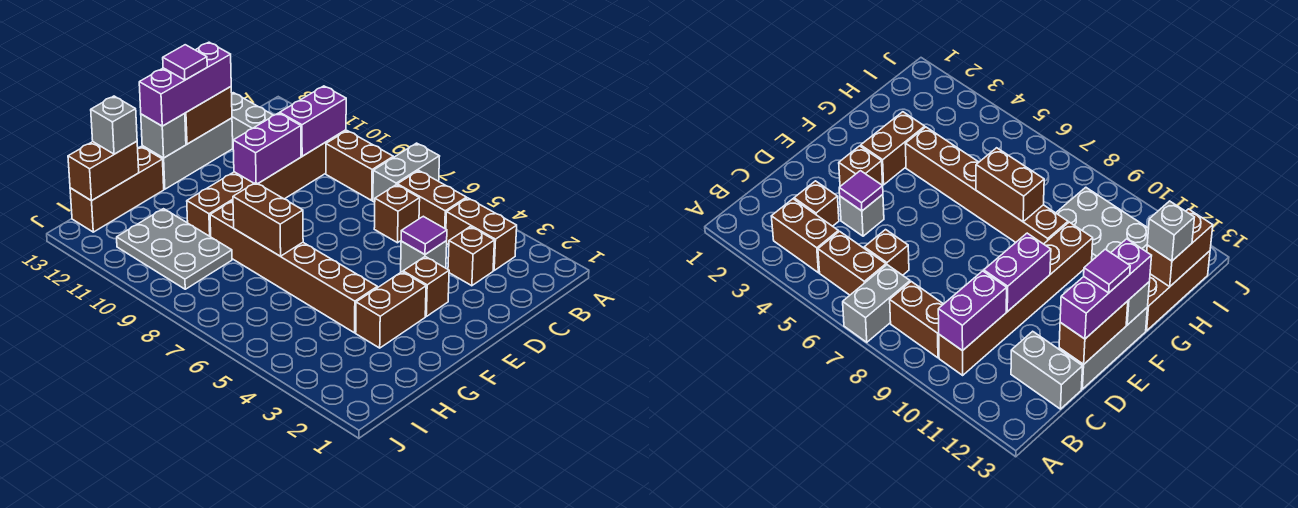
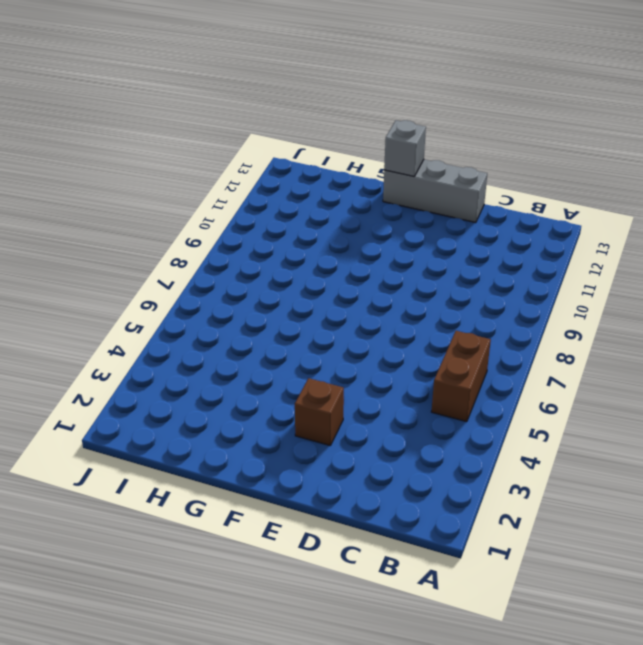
none -> grey 1x2 brick [373,143,440,202]
none -> brown 1x2 brick [446,198,517,270]
none -> brown 1x2 brick [326,131,393,200]

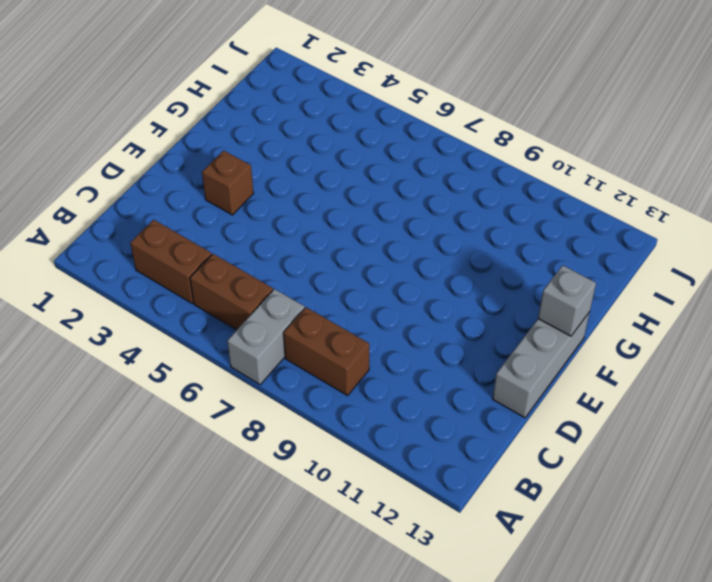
none -> brown 1x6 brick [187,130,346,237]
none -> brown 1x1 brick [448,227,494,286]
none -> brown 1x1 brick [374,185,420,243]

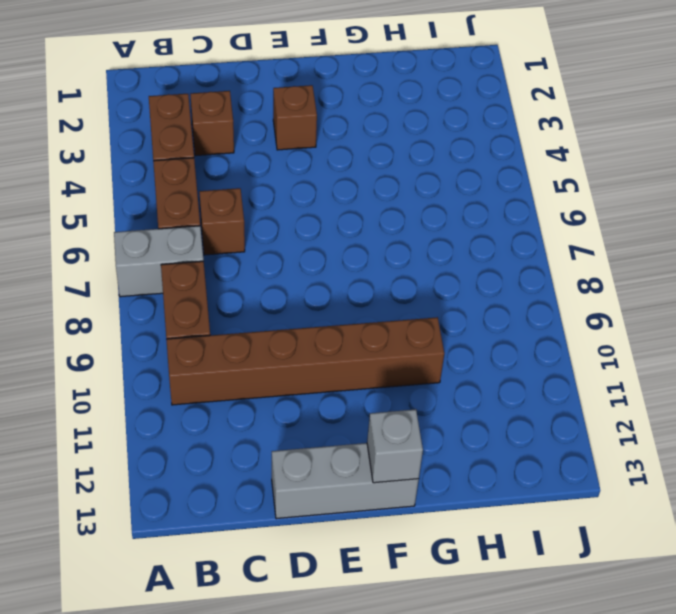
none -> grey 1x2 brick [232,93,273,140]
none -> grey 1x1 brick [401,241,447,272]
none -> brown 1x2 brick [356,272,426,348]

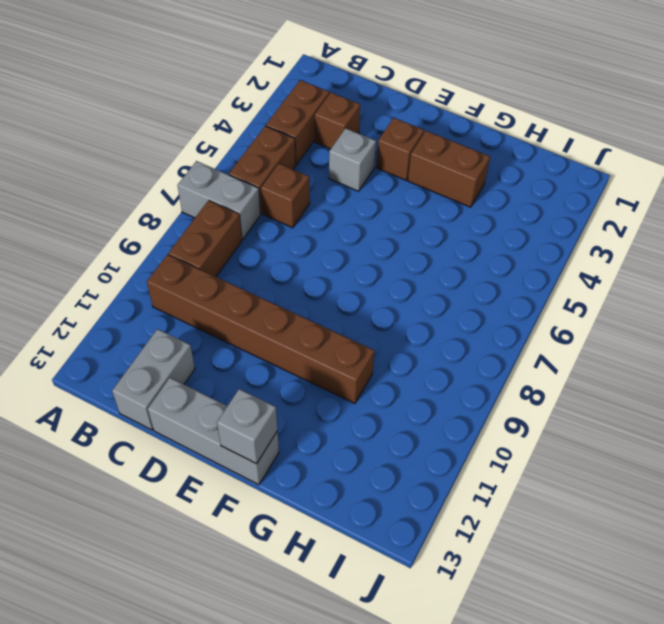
none -> brown 1x6 brick [210,201,377,333]
none -> brown 1x3 brick [70,147,164,232]
none -> grey 2x3 plate [117,209,232,289]

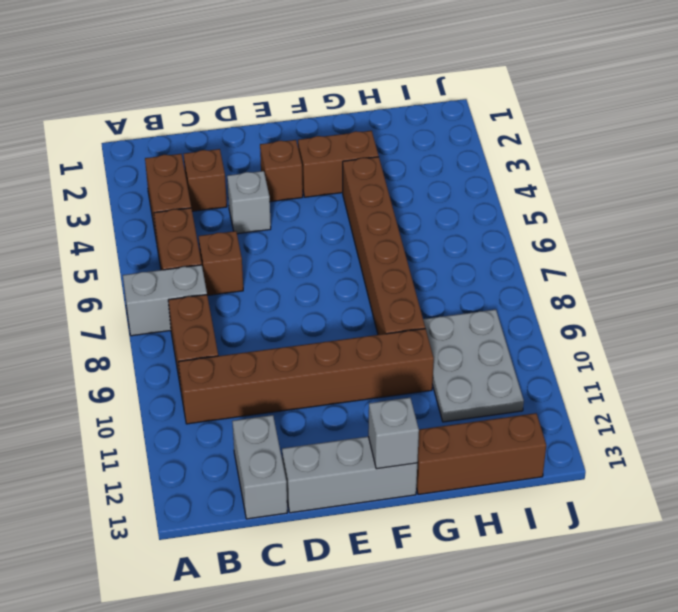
none -> purple 1x2 brick [280,86,346,156]
none -> purple 1x1 tile [401,216,447,254]
none -> purple 1x2 brick [233,113,301,183]

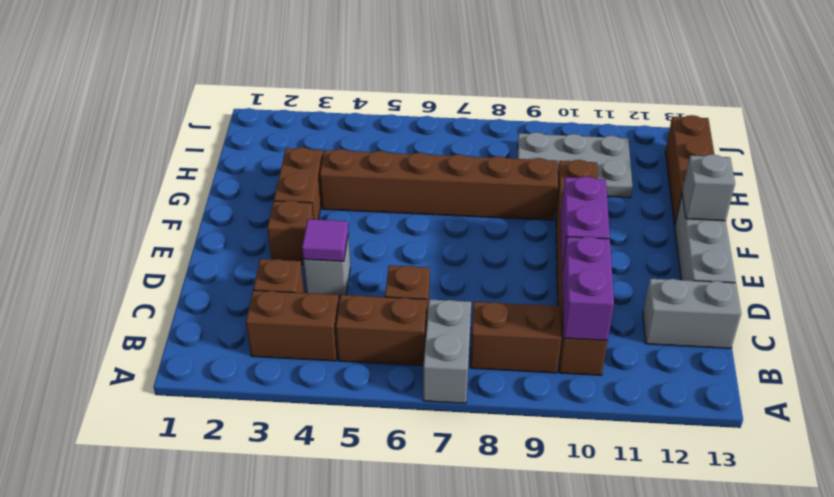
none -> brown 1x2 brick [185,87,232,144]
none -> brown 1x2 brick [233,183,303,256]
none -> brown 1x2 brick [68,141,139,201]

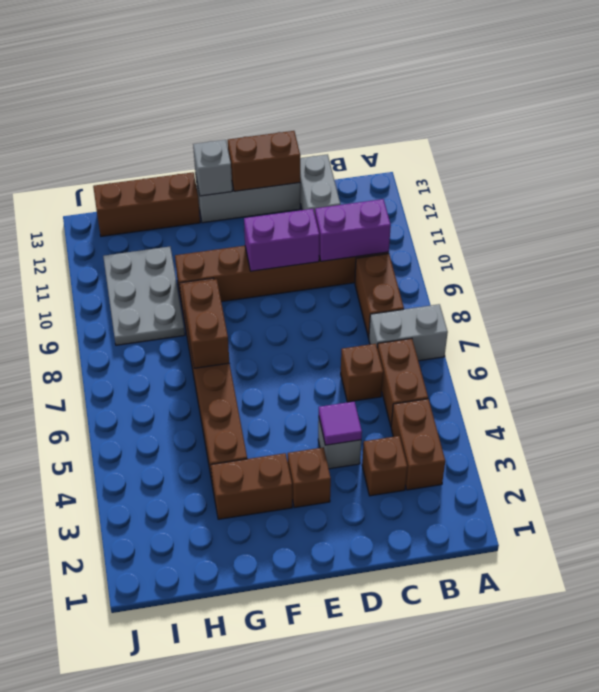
none -> brown 1x2 brick [68,141,139,201]
none -> purple 1x3 brick [139,42,231,126]
none -> grey 1x1 brick [91,96,137,154]

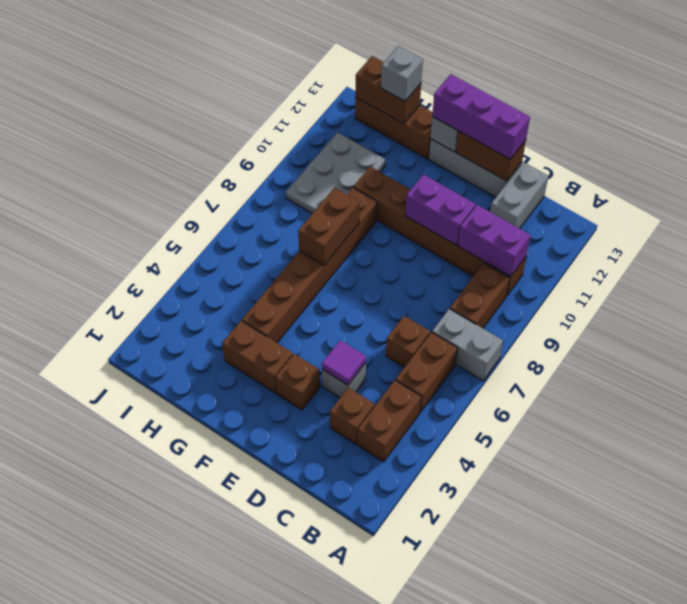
none -> purple 1x1 tile [163,45,207,80]

